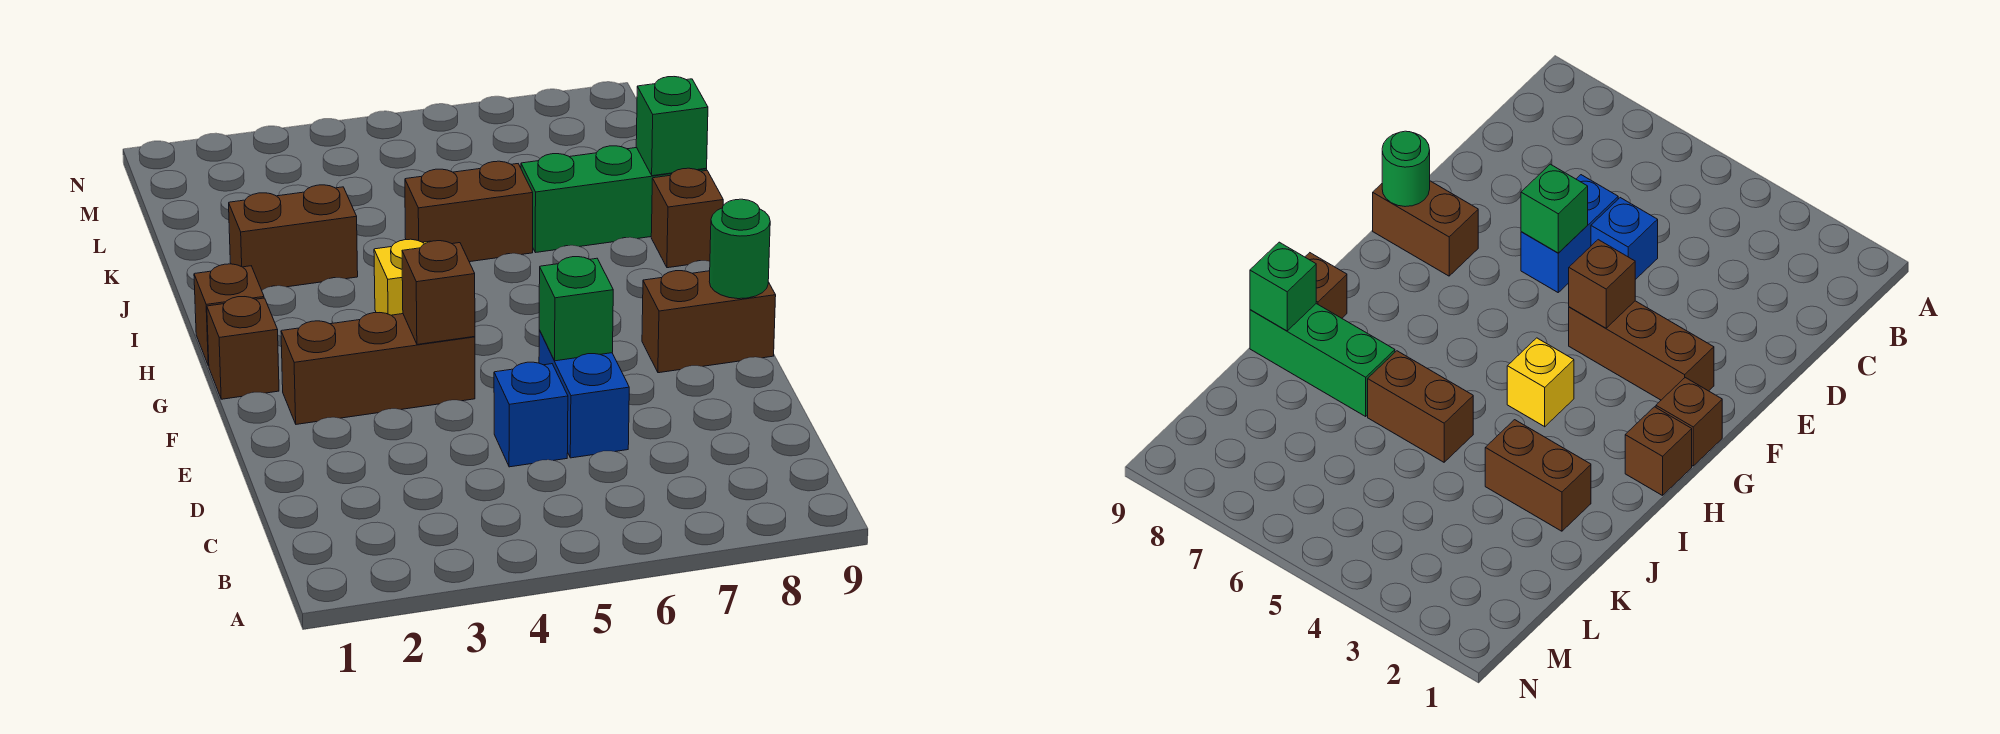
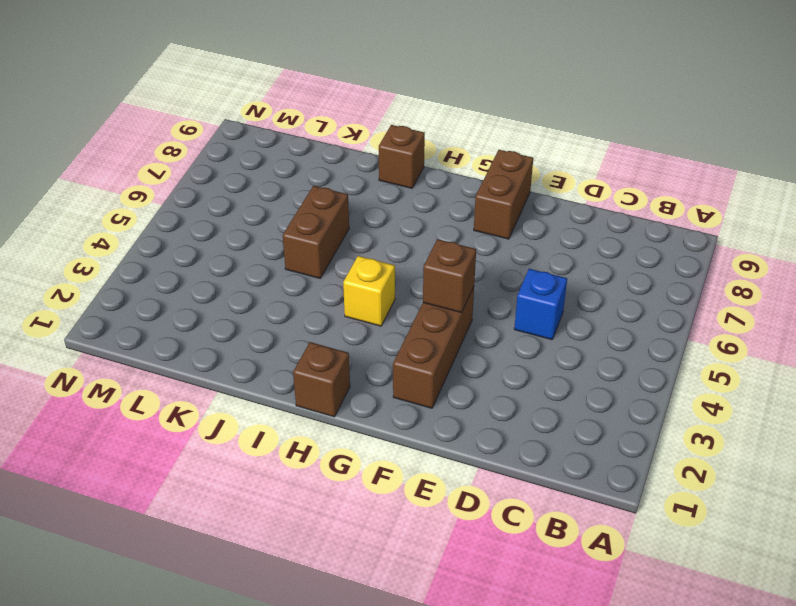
none -> blue 1x2 brick [539,330,629,458]
none -> brown 1x1 brick [207,297,279,399]
none -> brown 1x2 brick [229,185,358,290]

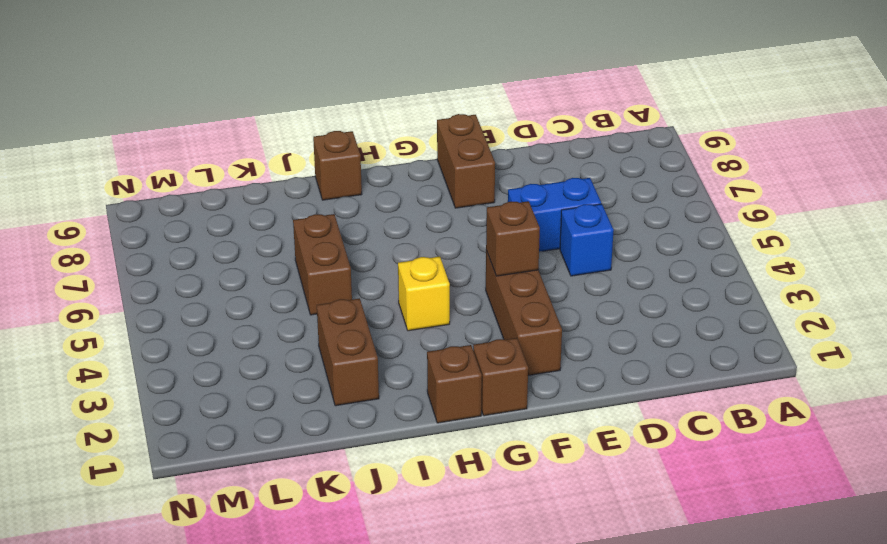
none -> green 1x3 brick [521,146,707,253]
none -> green 1x1 brick [539,257,613,361]
none -> green 1x1 round brick [709,199,770,299]

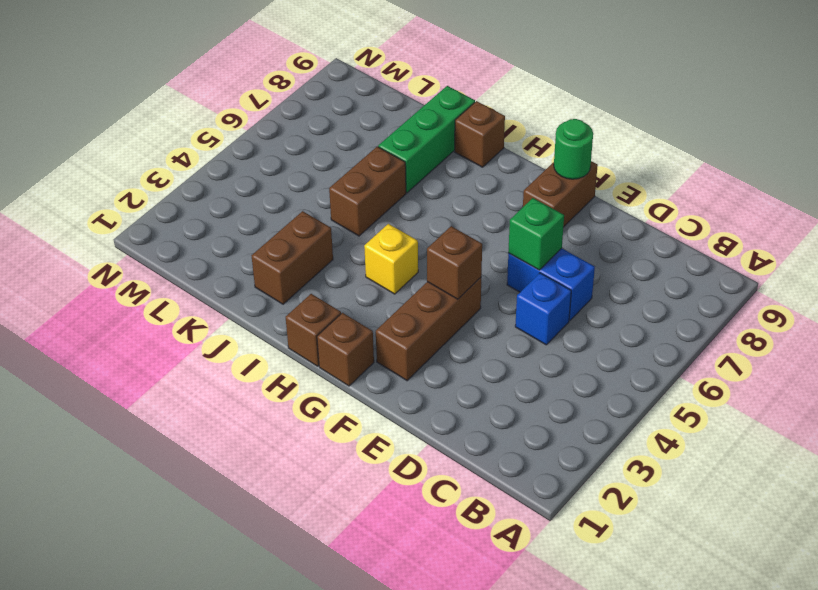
none -> green 1x1 brick [636,77,708,176]

